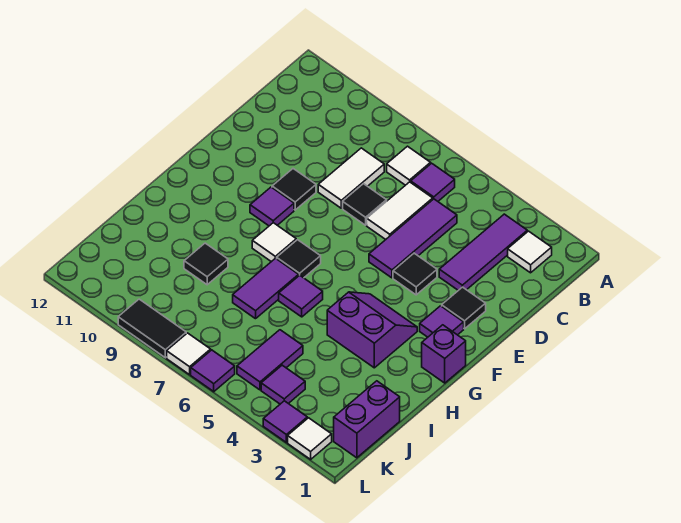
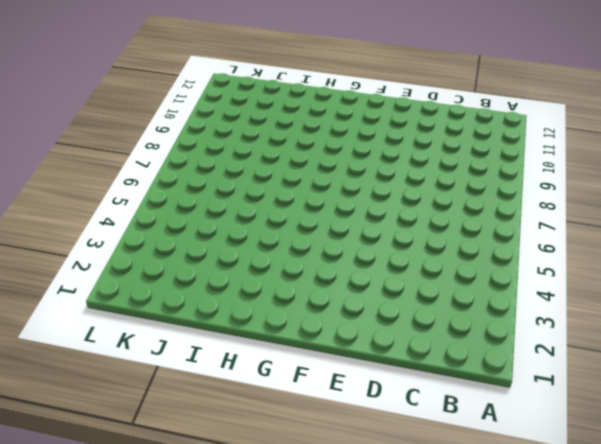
none -> white 1x1 tile [508,231,552,273]
none -> purple 1x3 tile [439,214,527,290]
none -> purple 1x1 tile [411,163,455,201]

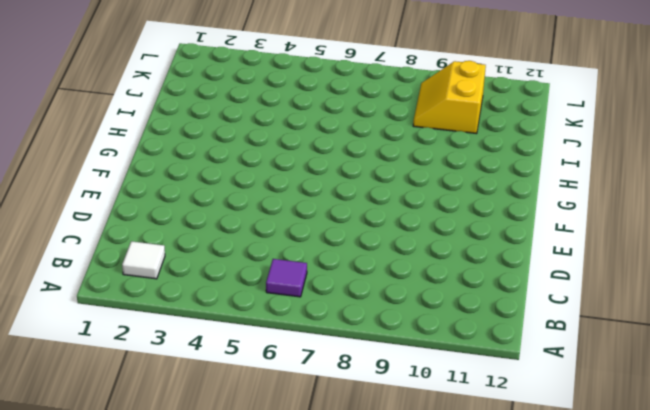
yellow 2x2 slope [413,61,486,134] -> none
none -> purple 1x3 tile [439,214,527,290]
none -> white 1x1 tile [387,146,431,185]
none -> purple 1x3 tile [369,199,457,278]

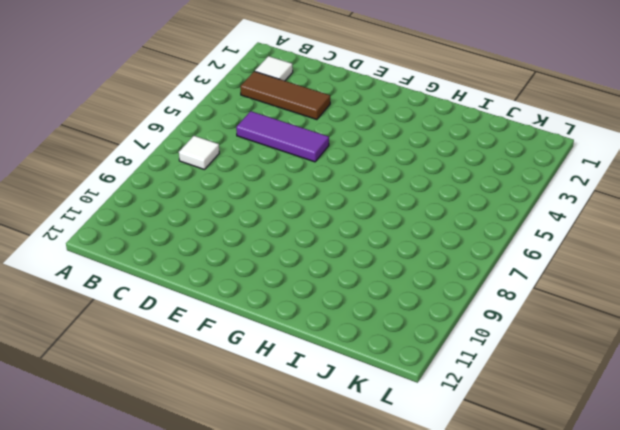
brown 1x3 tile [240,71,330,120] -> purple 1x3 tile [439,214,527,290]
none -> purple 1x1 tile [411,163,455,201]
none -> white 1x2 tile [367,182,433,239]
none -> white 1x2 tile [318,148,384,208]

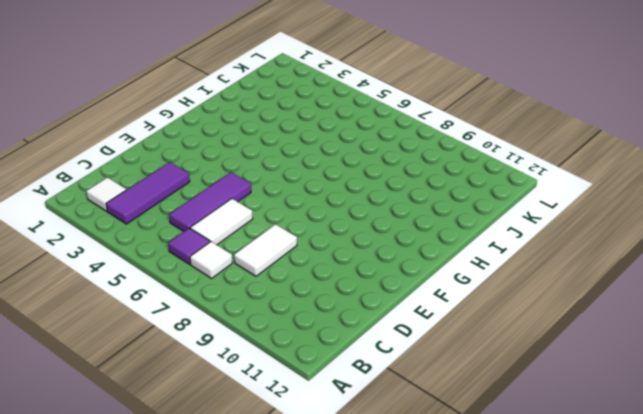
none -> black 1x1 tile [343,184,387,225]
none -> black 1x1 tile [442,287,486,329]
none -> black 1x1 tile [393,253,437,295]

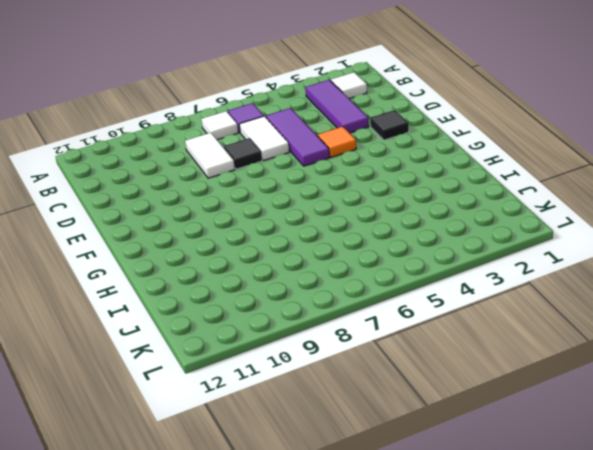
orange 1x1 tile [318,126,356,157] -> black 1x1 tile [393,253,437,295]
none -> black 1x1 tile [272,169,316,210]
none -> purple 1x1 tile [420,306,464,337]
none -> purple 1x1 tile [250,187,294,226]

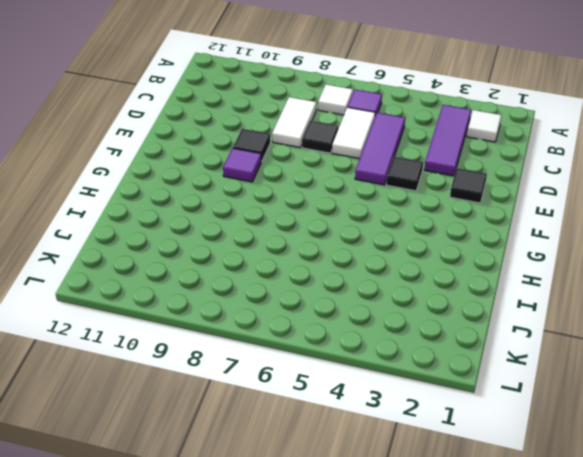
none -> purple 1x1 tile [420,306,464,337]
none -> purple 1x1 brick [422,325,466,383]
none -> purple 2x2 slope [327,292,417,368]

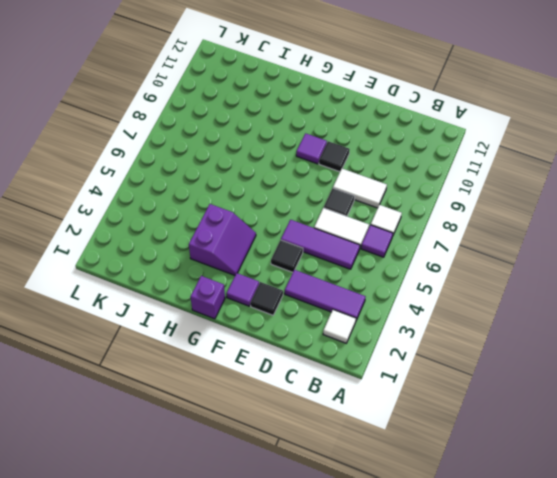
none -> black 1x1 tile [277,240,321,278]
none -> white 1x1 tile [252,223,296,262]
none -> purple 1x1 tile [279,275,323,317]

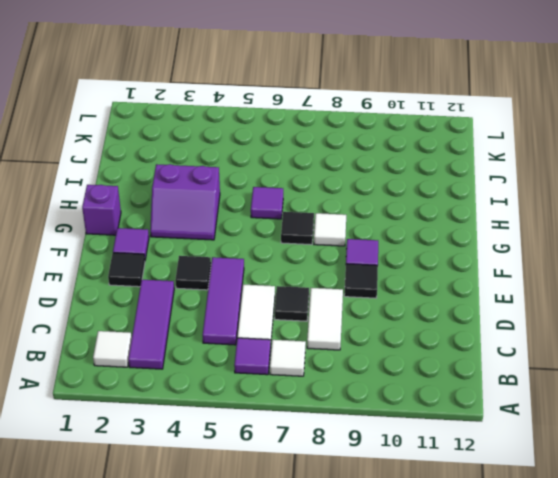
none -> purple 1x2 tile [233,258,299,319]
none -> black 1x1 tile [184,243,228,285]
none -> purple 1x2 brick [334,381,400,458]

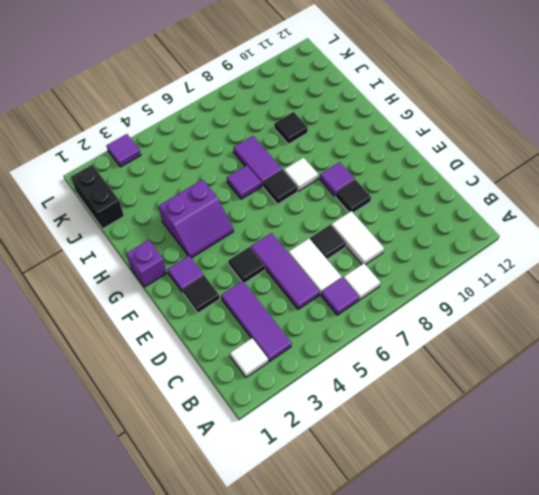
black 1x2 brick [71,164,124,229] -> purple 1x2 brick [334,381,400,458]
none -> purple 1x2 tile [237,330,303,390]
none -> purple 1x1 tile [261,365,305,404]
none -> white 1x1 tile [288,418,332,459]

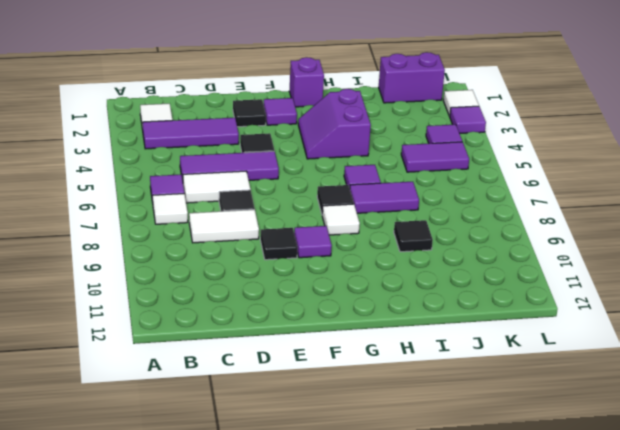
none -> purple 1x1 tile [191,350,235,392]
none -> white 1x1 tile [167,333,211,375]
none -> black 1x2 tile [118,299,186,358]

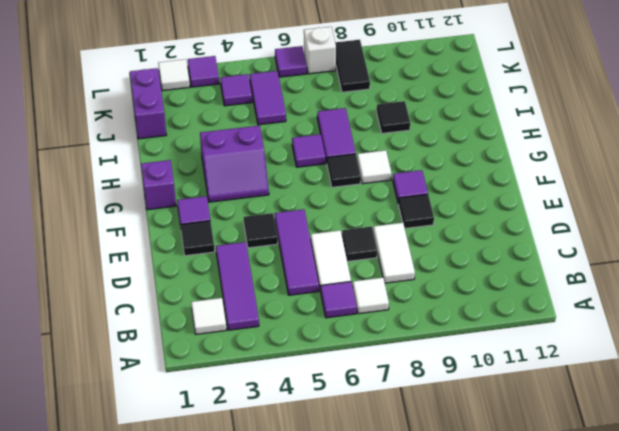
black 1x2 tile [335,40,370,92] -> black 1x2 tile turned to [118,299,186,358]
white 1x1 brick [304,27,336,74] -> white 1x1 tile [167,333,211,375]

